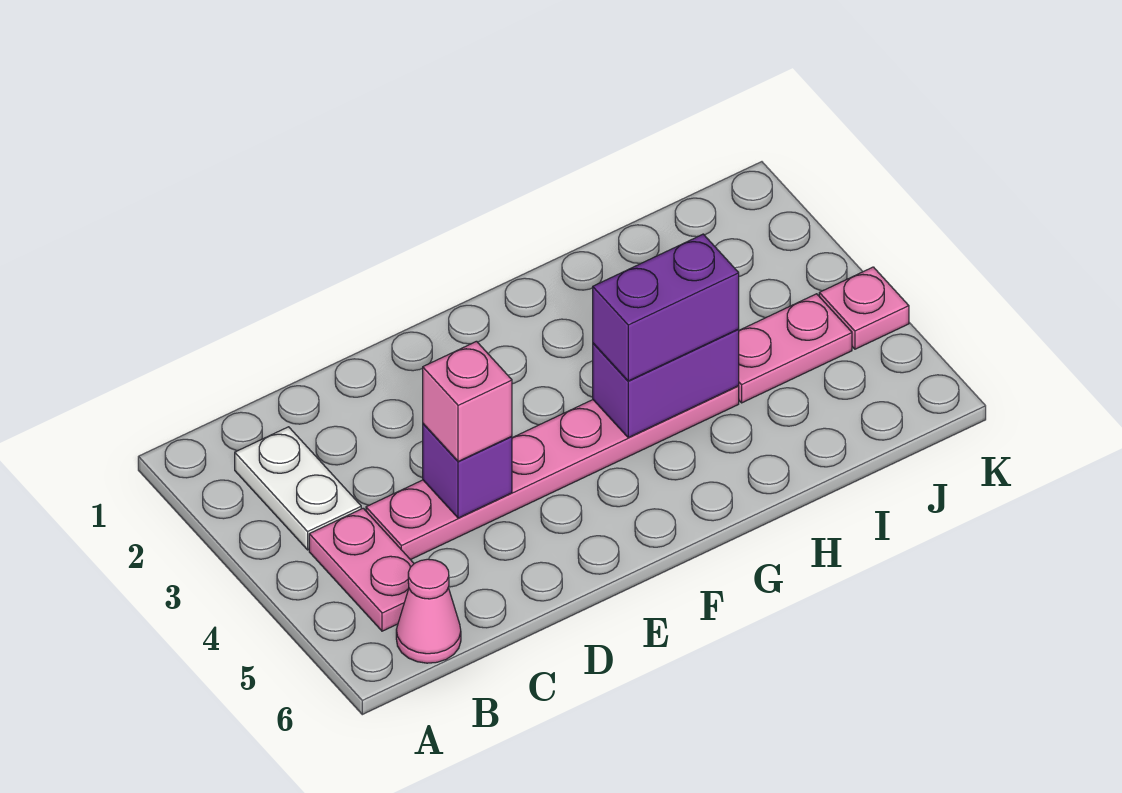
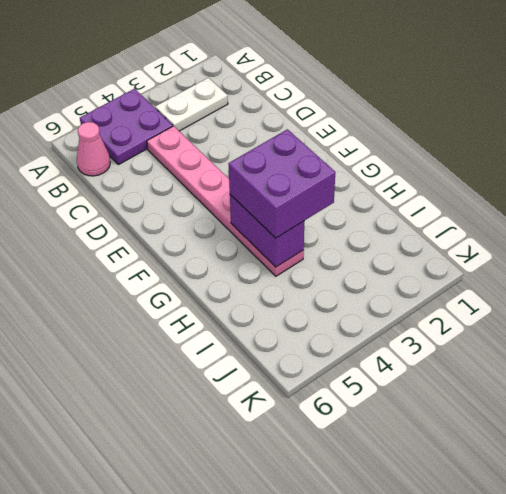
purple 2x2 plate [80,89,173,165] -> pink 1x2 plate [309,508,414,631]
purple 2x2 brick [228,129,335,238] -> purple 1x2 brick [593,234,739,381]
none -> pink 1x2 plate [739,294,852,403]
none -> pink 1x1 plate [819,267,909,349]

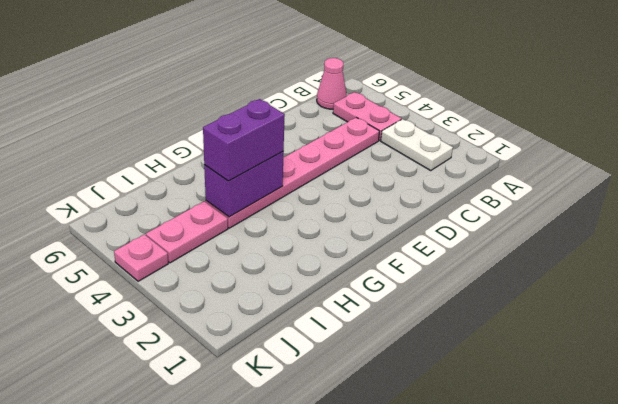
none -> purple 1x1 brick [423,424,512,518]
none -> pink 1x1 brick [423,341,512,461]

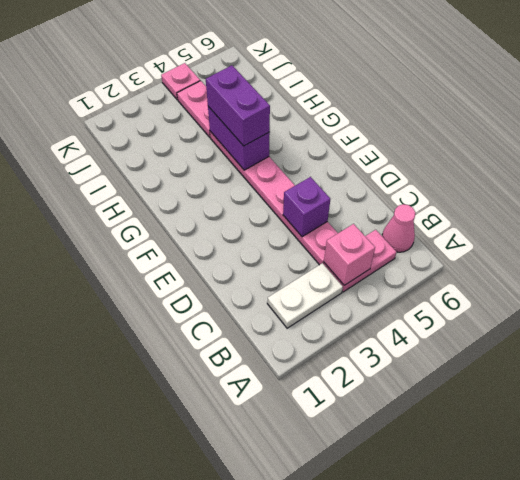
pink 1x1 brick [324,224,375,285] -> pink 1x1 brick moved to [423,341,512,461]

